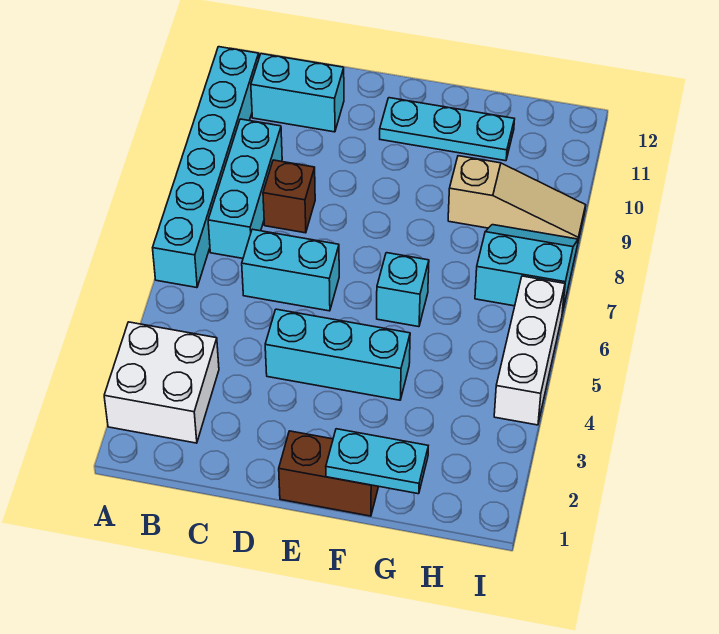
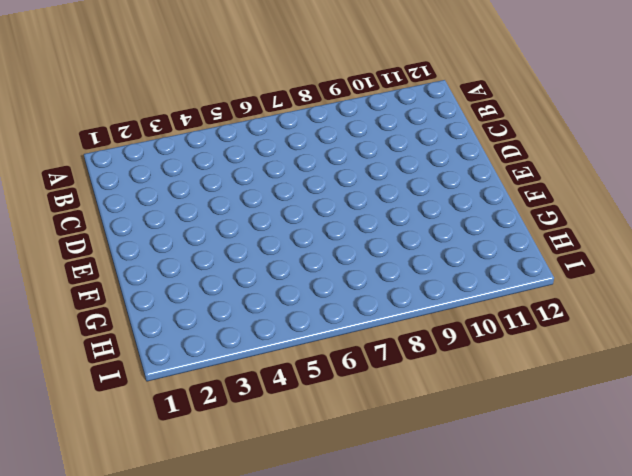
none -> white 2x2 brick [104,322,219,443]
none -> cyan 1x6 brick [153,47,259,288]
none -> cyan 1x3 brick [208,119,282,258]

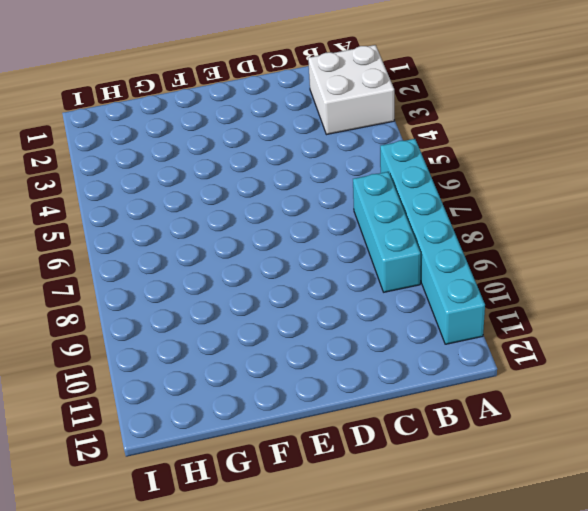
none -> cyan 1x2 brick [251,54,344,132]
none -> cyan 1x2 brick [242,229,339,311]
none -> brown 1x1 brick [263,160,315,233]

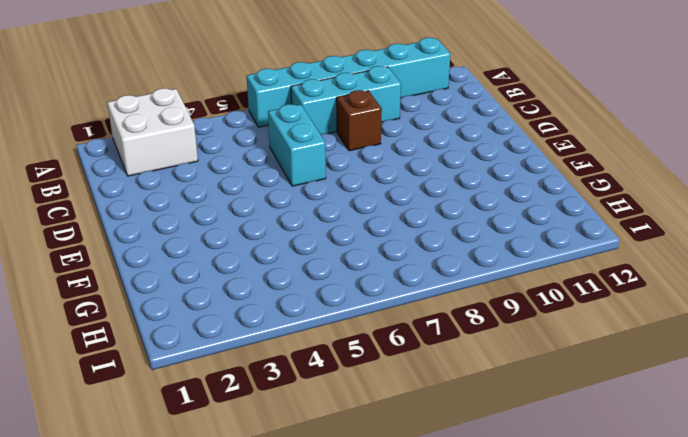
none -> cyan 1x2 brick [251,54,344,132]
none -> cyan 1x3 brick [265,309,410,400]
none -> brown 1x2 brick [279,431,379,516]

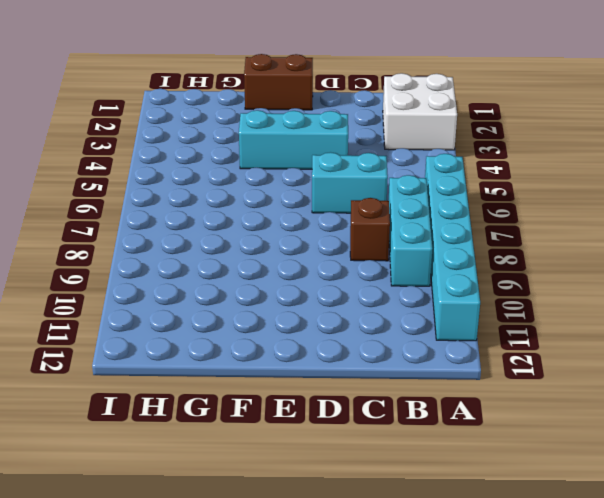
none -> cyan 1x2 brick [251,54,344,132]
none -> cyan 1x3 plate [380,98,515,161]
none -> cyan 1x1 brick [377,253,429,327]

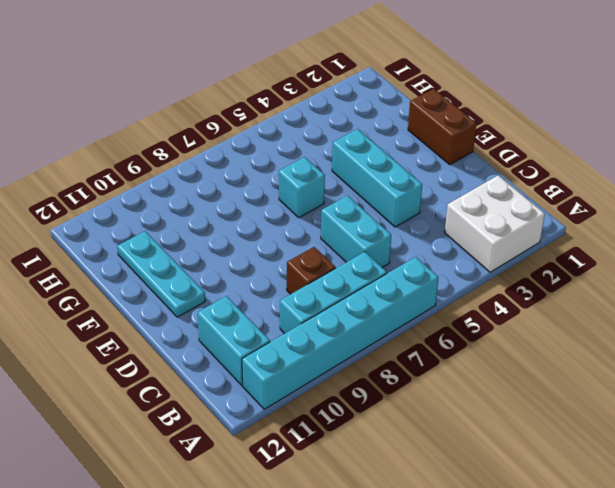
none -> tan 1x3 slope [448,156,586,240]
none -> cyan 2x2 slope [475,225,578,313]
none -> white 1x3 brick [494,276,565,425]

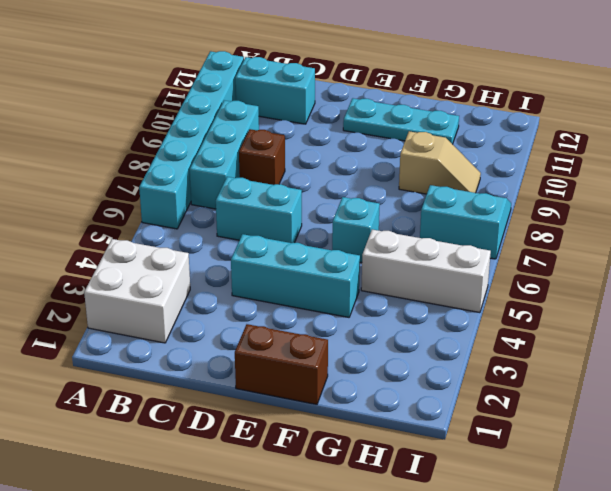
white 1x3 brick [361,230,491,313] -> white 1x3 brick turned to [494,276,565,425]
tan 1x2 slope [399,131,481,194] -> tan 1x3 slope [448,156,586,240]
none -> cyan 1x2 plate [326,429,428,494]

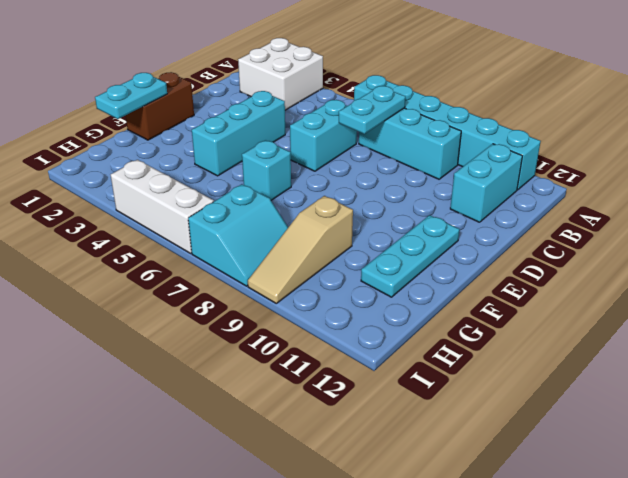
cyan 1x2 plate [339,86,405,134] -> none
none -> brown 1x1 brick [263,160,315,233]

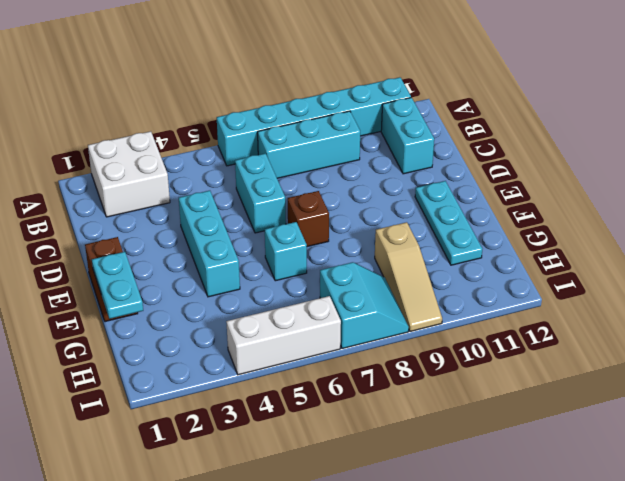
brown 1x1 brick [288,191,329,247] -> brown 1x1 brick moved to [263,160,315,233]

